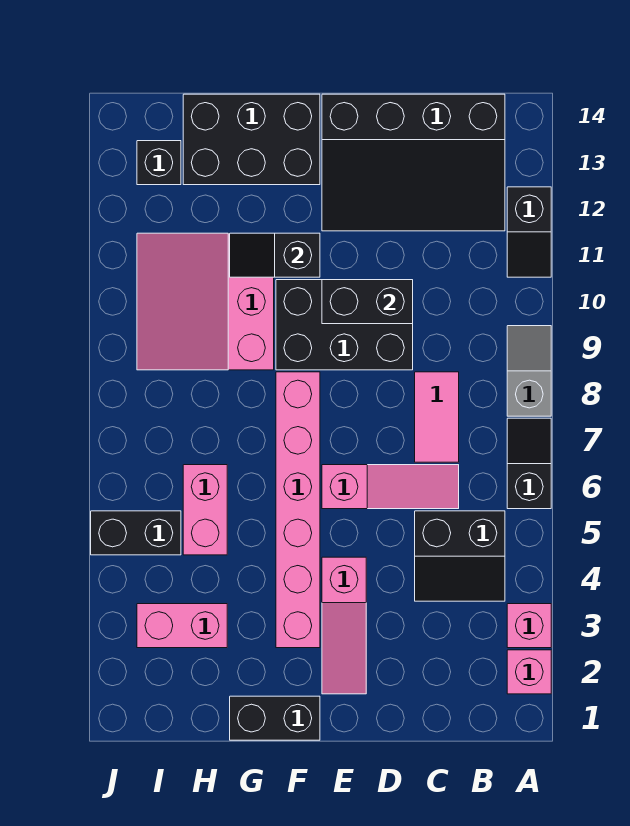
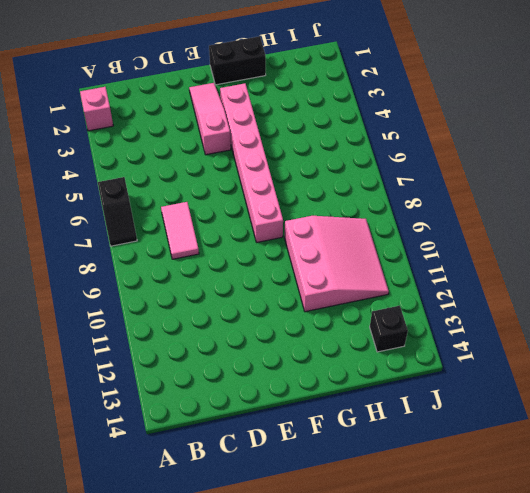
none -> pink 1x1 brick [507,604,551,648]
none -> grey 1x2 slope [507,326,551,416]
none -> black 1x2 slope [507,187,551,277]

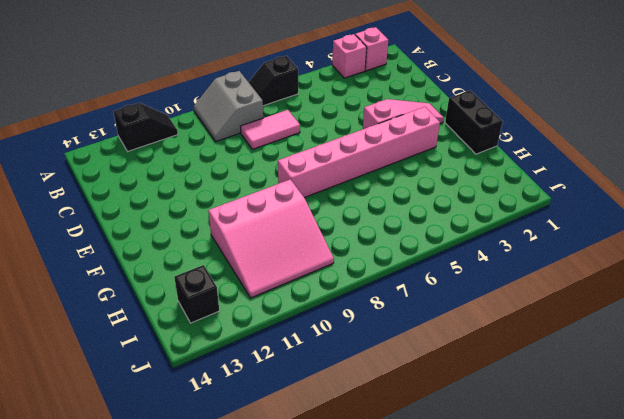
grey 2x2 slope [194,71,263,142] -> grey 1x2 slope [507,326,551,416]
none -> black 2x2 slope [415,511,505,601]
none -> black 3x4 slope [322,94,505,231]
none -> pink 1x3 slope [322,465,459,509]

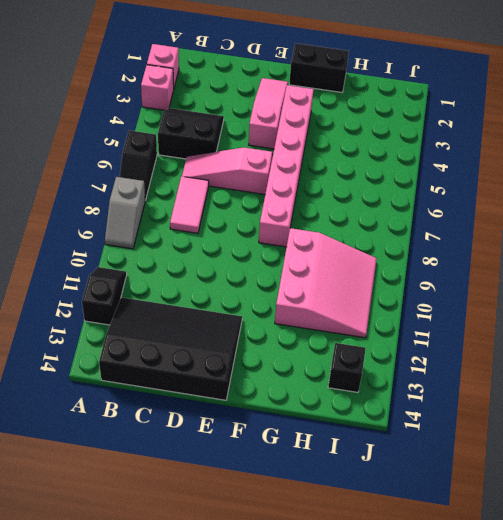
none -> black 2x3 brick [276,280,413,370]
none -> black 2x3 brick [183,94,320,185]
none -> pink 1x2 brick [137,604,227,648]

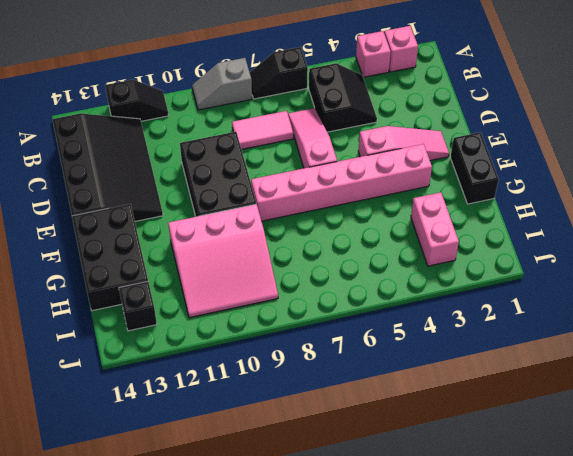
none -> pink 1x2 brick [183,465,227,555]
none -> black 1x2 brick [91,511,181,555]
none -> black 1x2 brick [322,280,413,324]

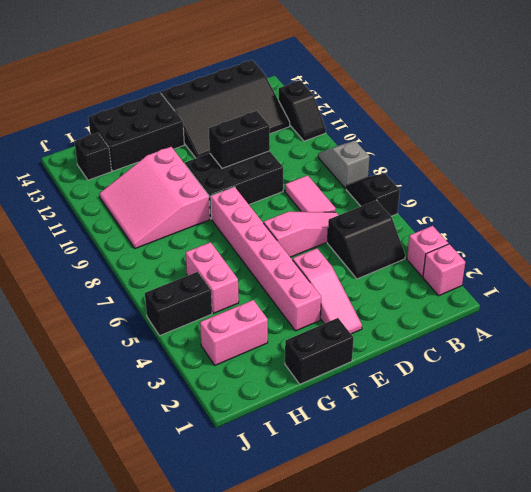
none -> black 1x2 slope [230,233,320,277]

